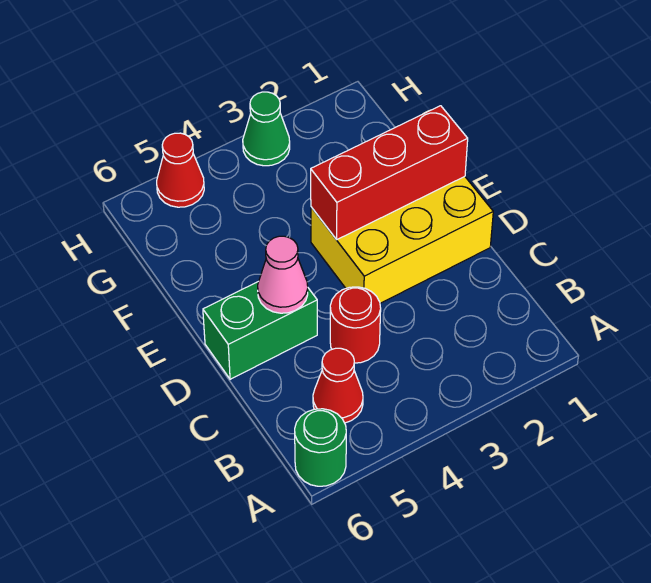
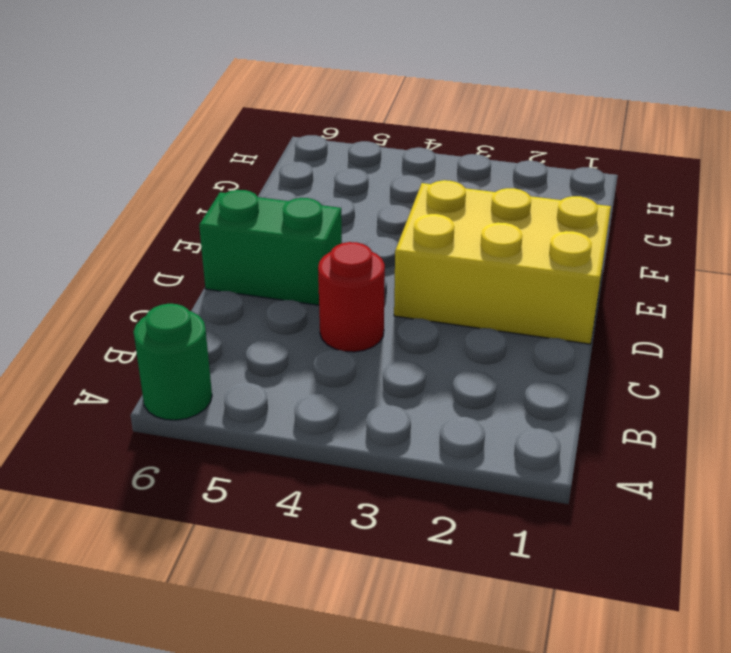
none -> red 1x1 cone [313,348,363,423]
none -> green 1x1 cone [243,92,290,166]

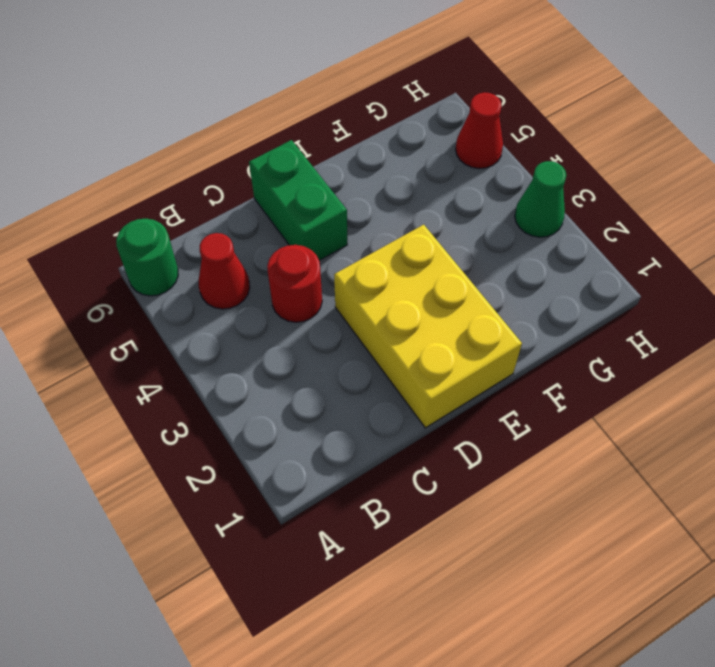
none -> pink 1x1 cone [258,236,308,313]
none -> red 1x3 brick [311,106,468,240]

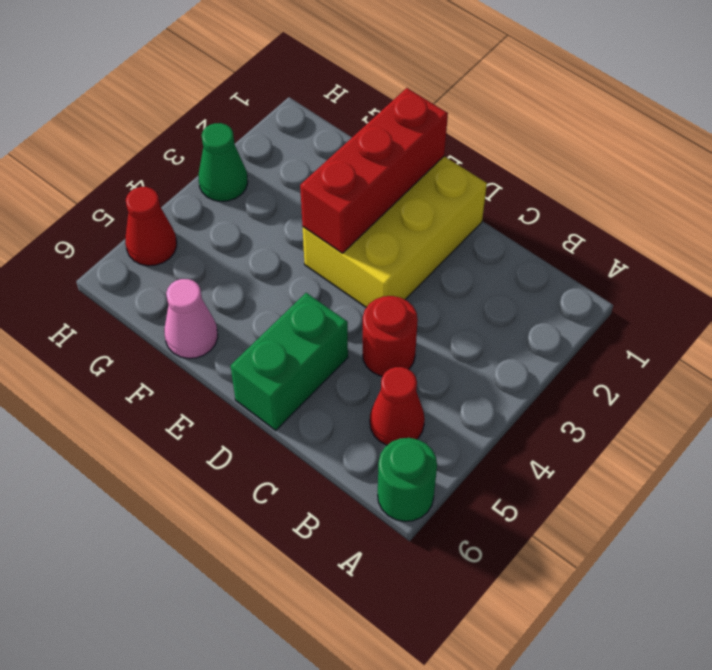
pink 1x1 cone [164,279,218,358] -> pink 1x1 cone moved to [258,236,308,313]

